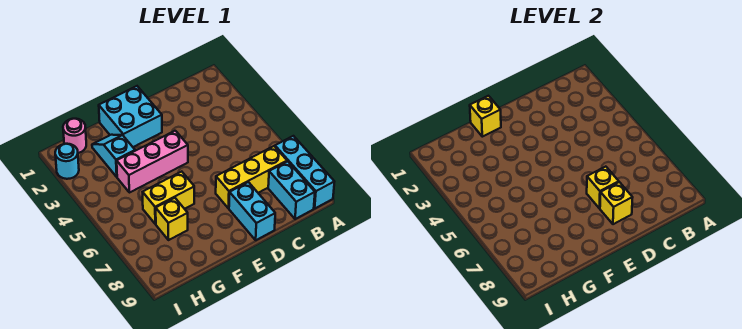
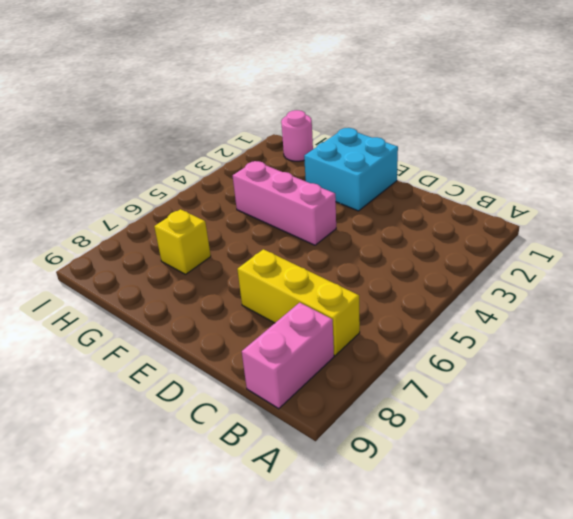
pink 1x2 brick [242,303,334,409] -> cyan 1x2 brick [268,161,315,219]
none -> cyan 1x3 brick [275,136,334,208]
none -> cyan 1x2 brick [229,182,275,240]
none -> yellow 1x2 brick [143,172,194,224]

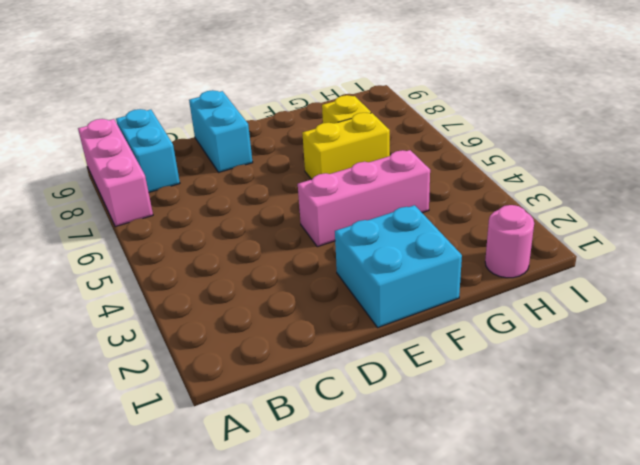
pink 1x3 brick [78,119,153,227] -> cyan 1x3 brick [275,136,334,208]
none -> yellow 1x3 brick [216,146,287,208]
none -> cyan 1x2 slope [92,135,135,177]
none -> cyan 1x1 round brick [55,144,79,179]

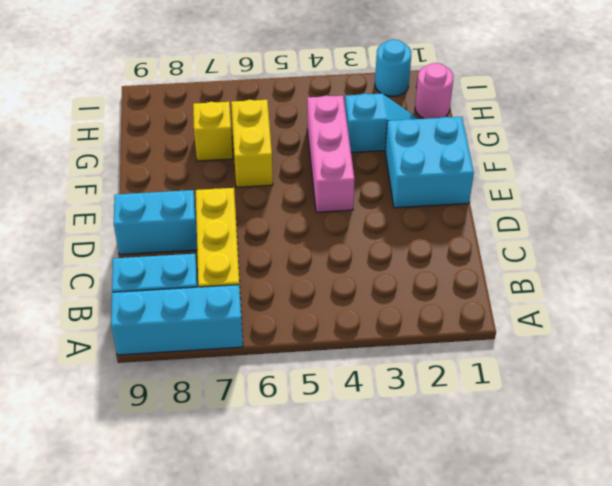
none -> yellow 1x1 brick [587,167,619,208]
none -> yellow 1x1 brick [600,182,633,224]
none -> yellow 1x1 brick [470,96,501,137]

